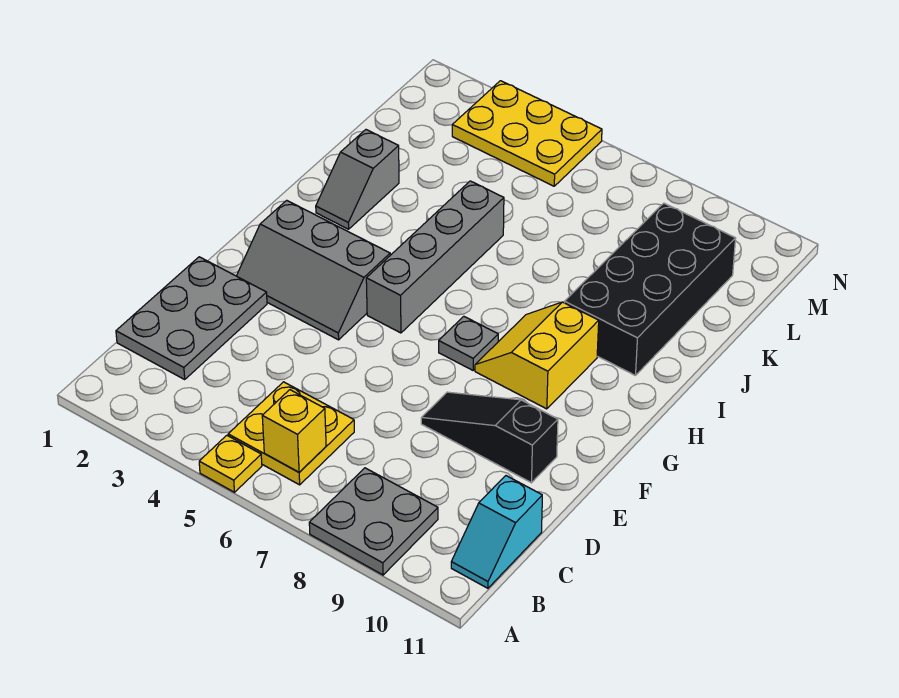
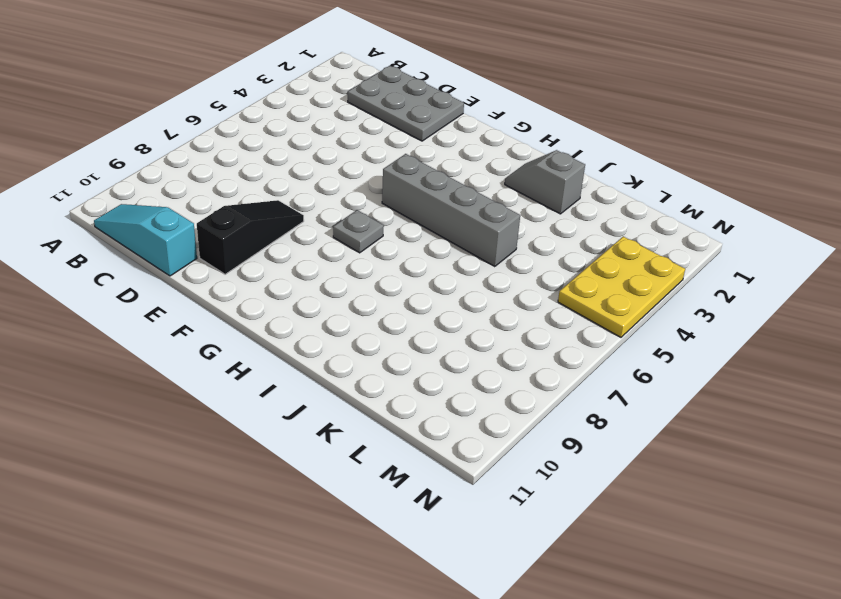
cyan 1x3 slope [94,204,197,276] -> cyan 1x2 slope [451,476,542,588]
none -> yellow 1x1 plate [199,435,262,492]
none -> grey 2x2 plate [309,468,438,575]
none -> yellow 2x2 plate [228,382,354,485]

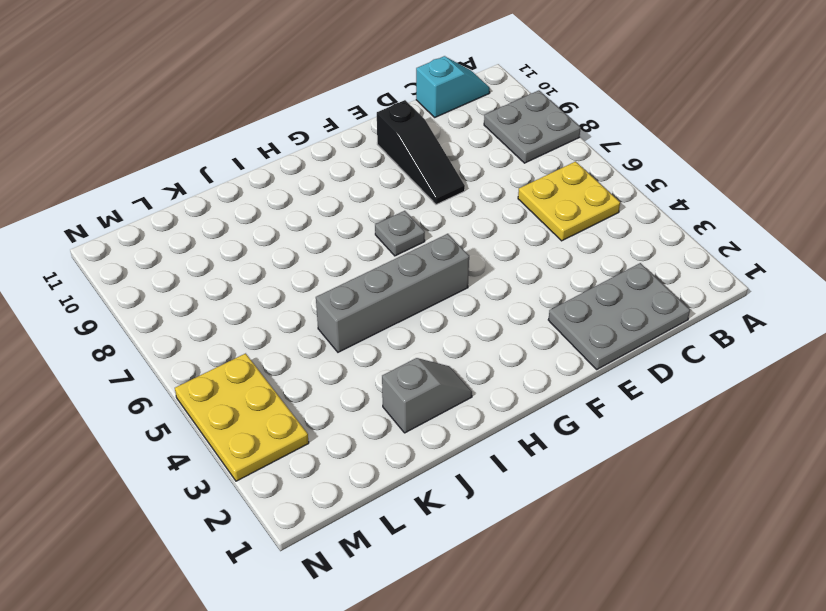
none -> yellow 1x1 plate [199,435,262,492]
none -> grey 2x3 slope [237,200,390,340]
none -> yellow 2x2 slope [475,302,599,409]

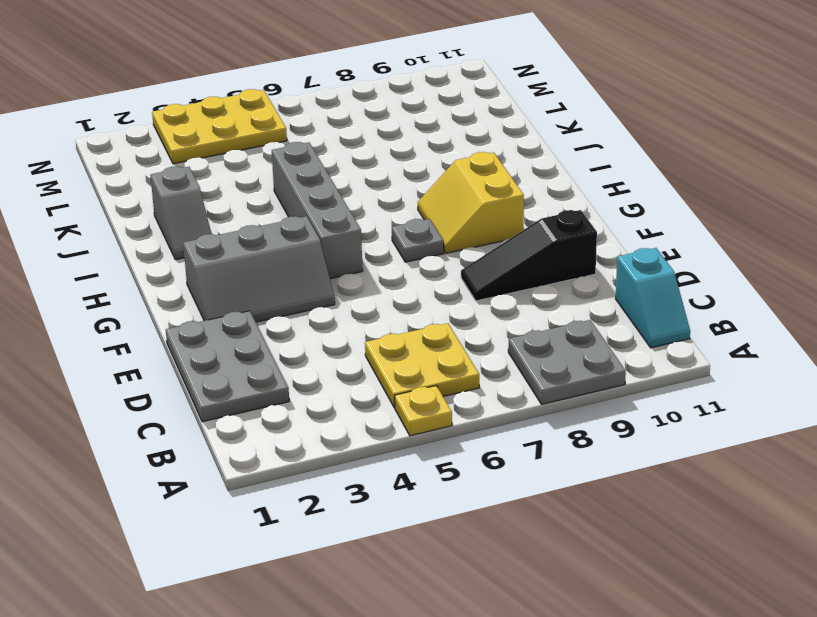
none -> black 2x4 brick [565,203,736,376]
none -> yellow 1x1 brick [262,390,326,472]

